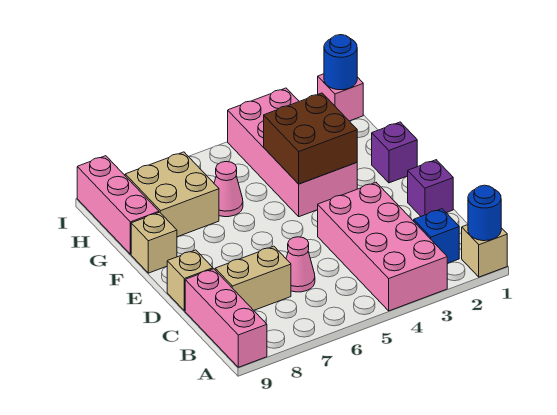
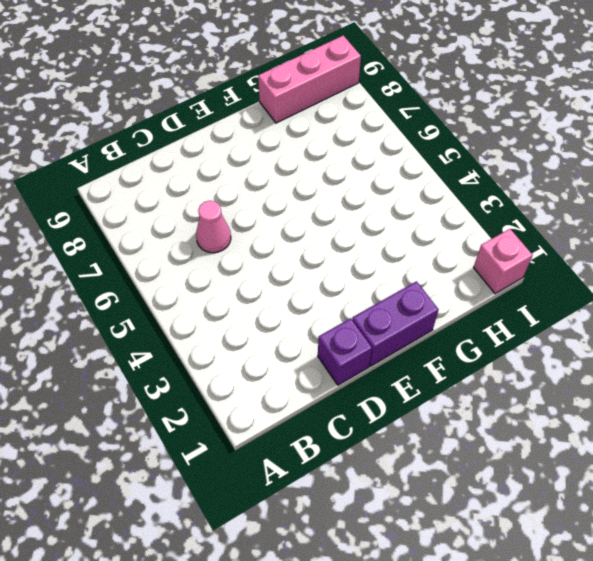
purple 1x2 brick [352,281,439,366] -> purple 1x1 brick [372,122,417,183]
none -> tan 1x1 brick [462,225,507,277]
none -> pink 2x4 brick [318,182,447,311]
none -> pink 1x3 brick [185,269,267,367]

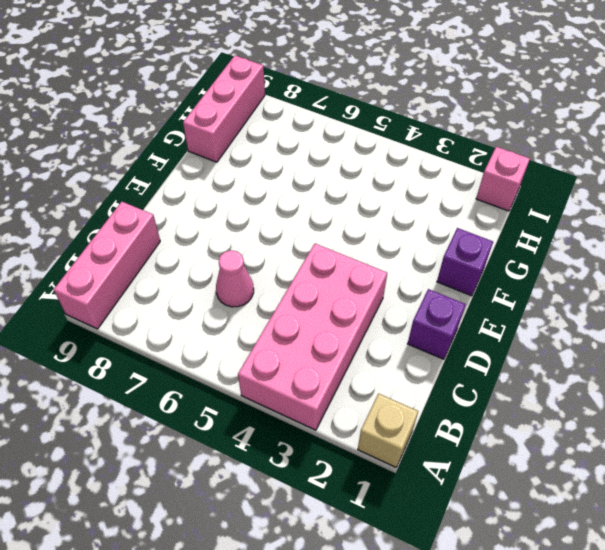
none -> blue 1x1 brick [414,209,459,263]
none -> tan 1x2 brick [215,246,291,310]
none -> tan 1x1 brick [167,250,213,311]

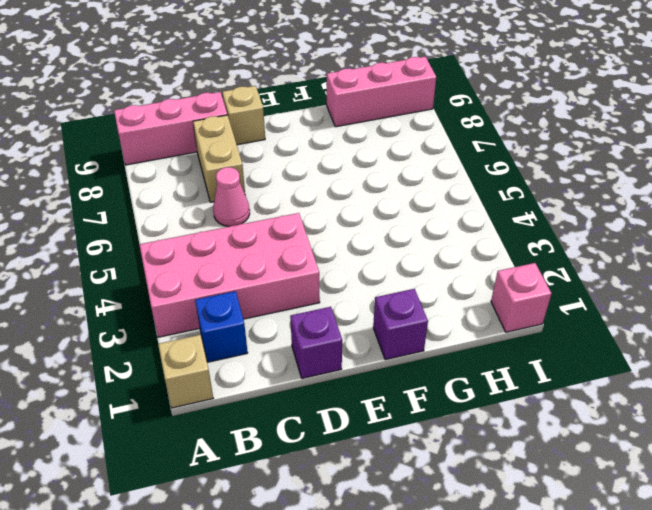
none -> pink 2x4 brick [228,88,357,217]
none -> tan 1x1 brick [131,212,177,273]
none -> pink 1x1 cone [214,162,243,217]

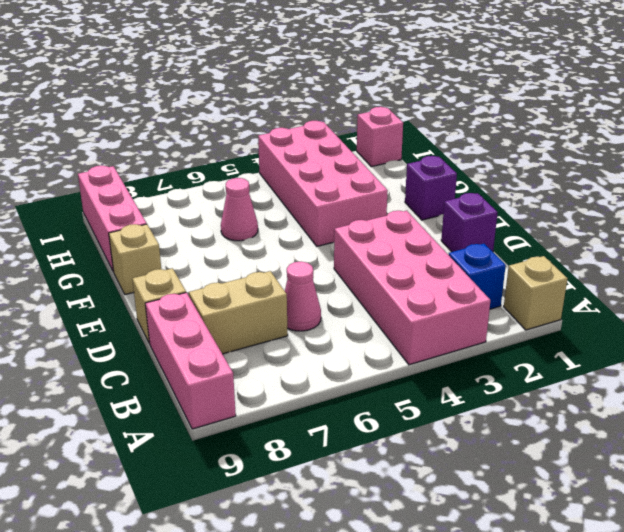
none -> tan 2x2 brick [125,152,219,237]
none -> blue 1x1 round brick [468,185,501,241]
none -> brown 2x2 brick [264,93,357,184]

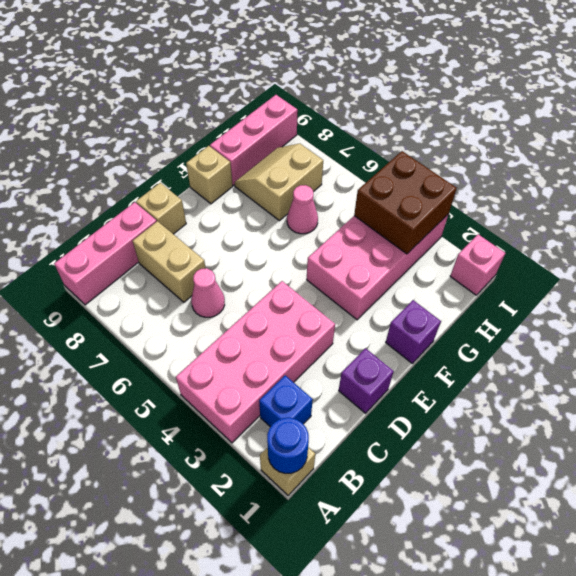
tan 2x2 slope [235,144,323,221] -> tan 2x2 brick [125,152,219,237]
brown 2x2 brick [354,151,457,254] -> brown 2x2 brick moved to [264,93,357,184]
none -> blue 1x1 round brick [324,35,357,90]

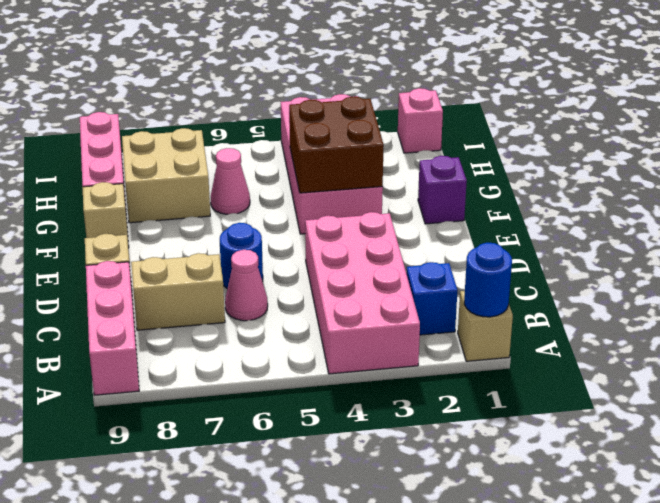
blue 1x1 round brick [220,223,263,289] -> blue 1x1 round brick moved to [324,35,357,90]
none -> purple 1x1 brick [408,160,453,216]

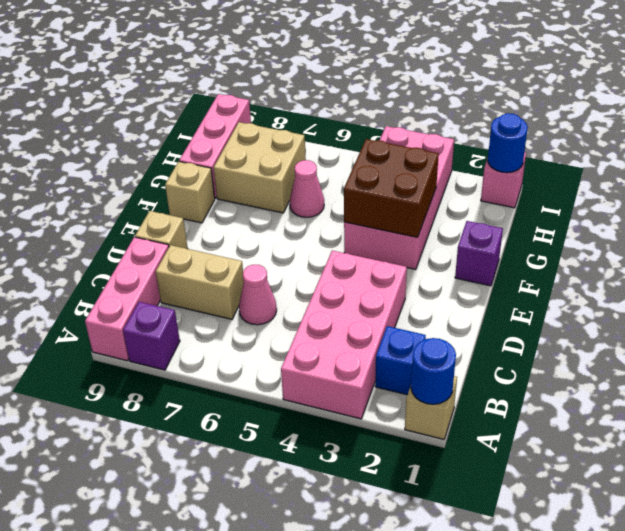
purple 1x1 brick [123,302,180,370] -> purple 1x1 brick moved to [408,160,453,216]

